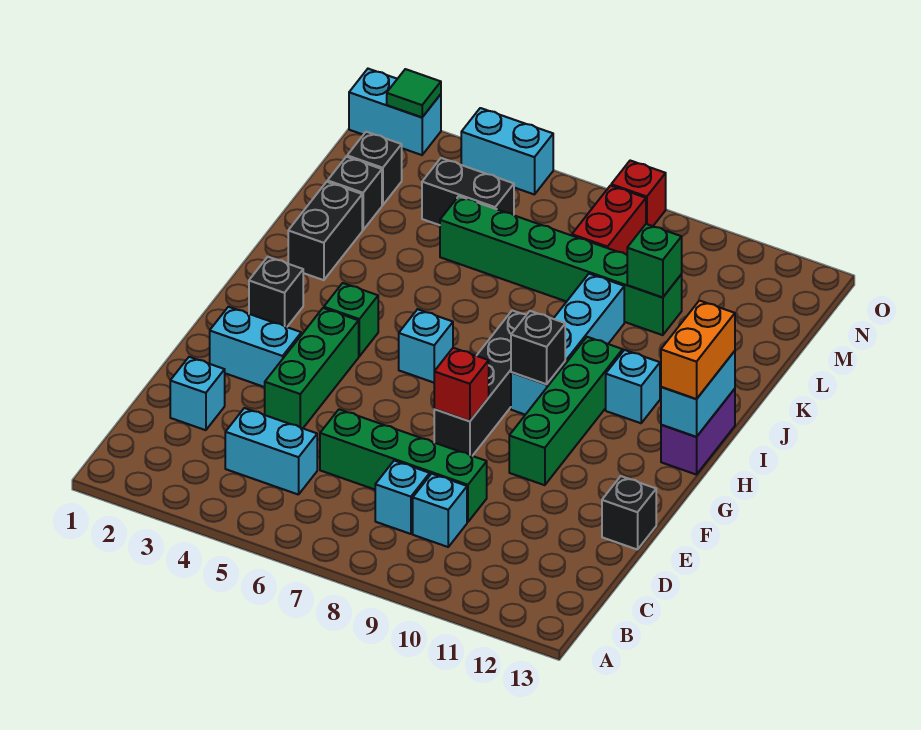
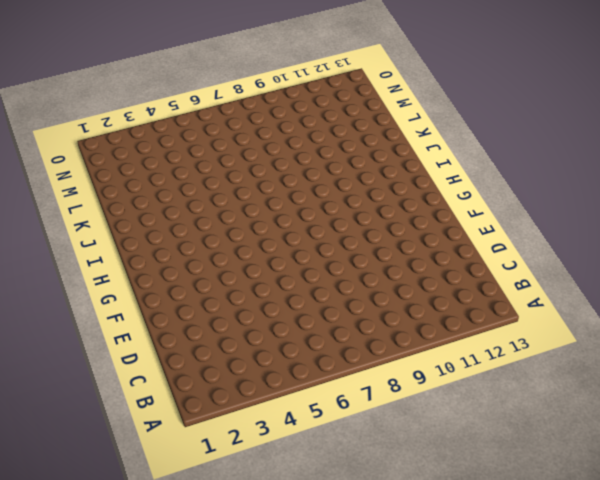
none -> cyan 1x2 brick [225,408,317,495]
none -> cyan 1x1 brick [375,461,430,534]
none -> cyan 1x1 brick [413,474,467,547]
none -> cyan 1x1 brick [170,357,225,430]

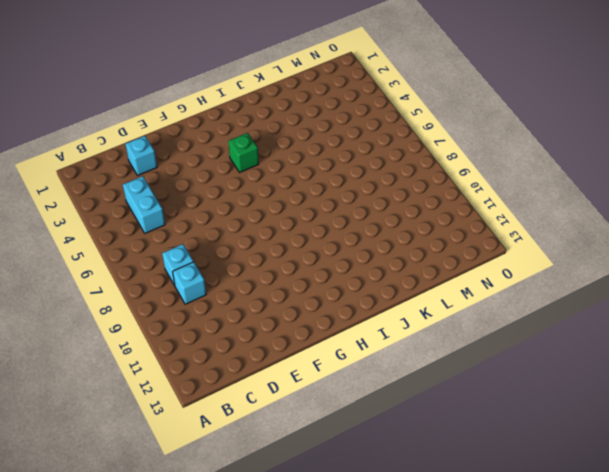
none -> green 1x4 brick [320,409,487,522]
none -> green 1x3 brick [265,308,359,428]
none -> black 1x1 brick [602,476,656,550]
none -> cyan 1x2 brick [210,307,301,387]

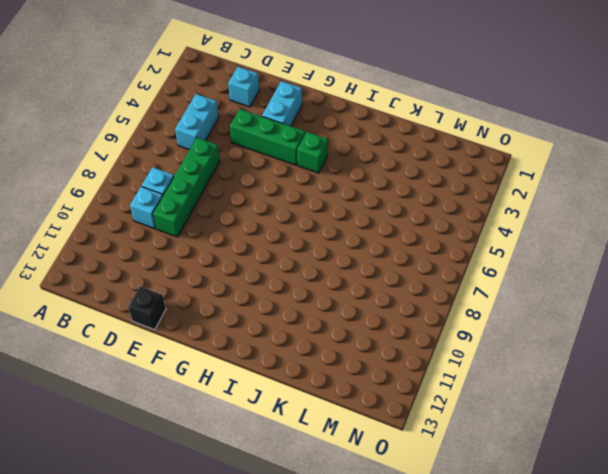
none -> black 1x4 brick [434,311,527,456]
none -> green 1x4 brick [509,337,623,485]
none -> black 1x1 brick [249,257,303,327]
none -> cyan 1x1 brick [399,309,453,383]

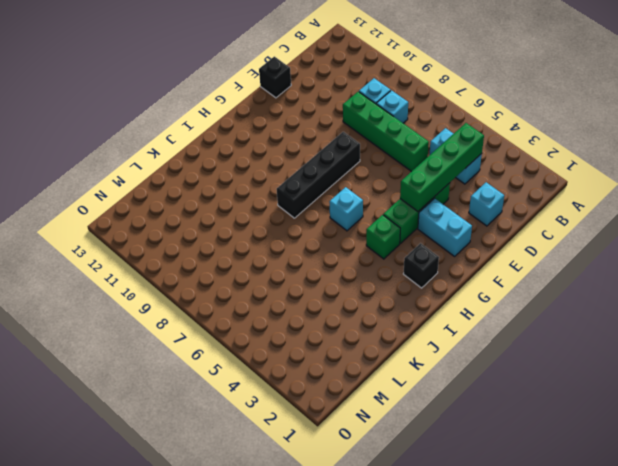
green 1x4 brick [400,123,484,211] -> green 1x4 brick moved to [509,337,623,485]
none -> cyan 1x4 brick [511,274,624,415]
none -> purple 1x2 brick [661,389,735,475]
none -> cyan 1x1 brick [606,350,660,423]
none -> black 1x2 brick [288,182,362,280]

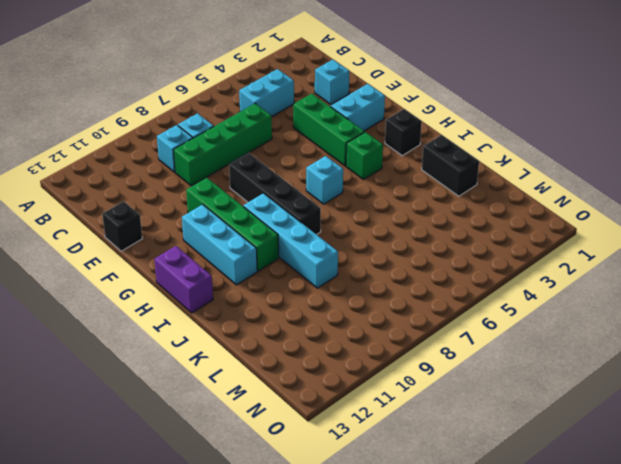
cyan 1x3 brick [182,204,257,285] -> cyan 1x1 brick [606,350,660,423]
none -> black 1x1 brick [328,157,382,230]
none -> green 1x6 brick [440,196,682,335]
none -> black 1x1 brick [347,132,402,205]
none -> black 1x2 brick [422,158,514,225]

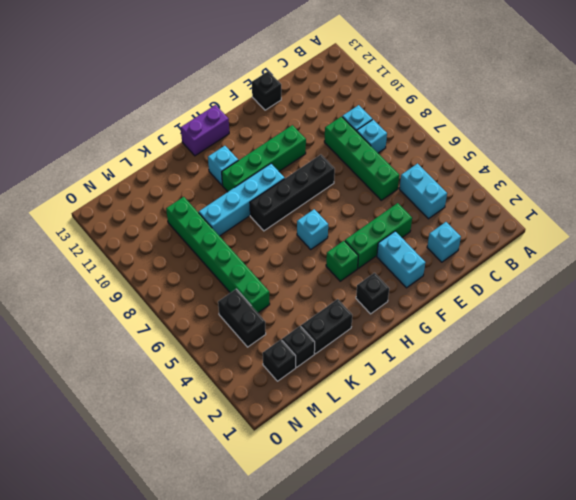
none -> red 1x2 brick [572,186,646,255]
none -> cyan 1x2 brick [349,69,441,155]
none -> cyan 1x2 brick [461,108,553,195]
none -> red 1x1 brick [611,161,666,226]

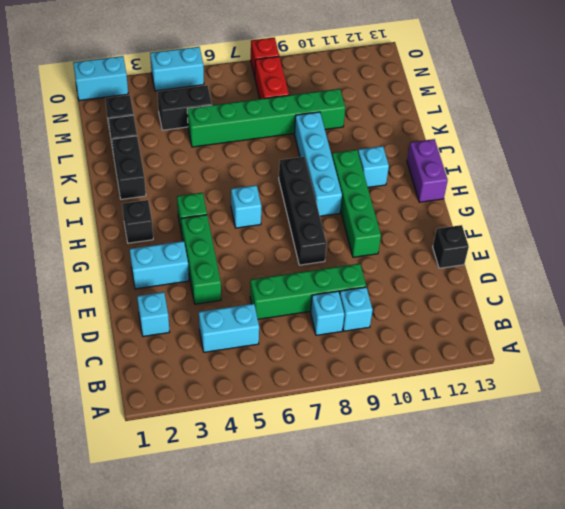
none -> red 1x1 brick [434,348,489,421]
none -> black 1x1 brick [511,311,565,384]
none -> cyan 1x2 brick [661,351,735,437]
none -> green 1x1 brick [627,224,682,298]

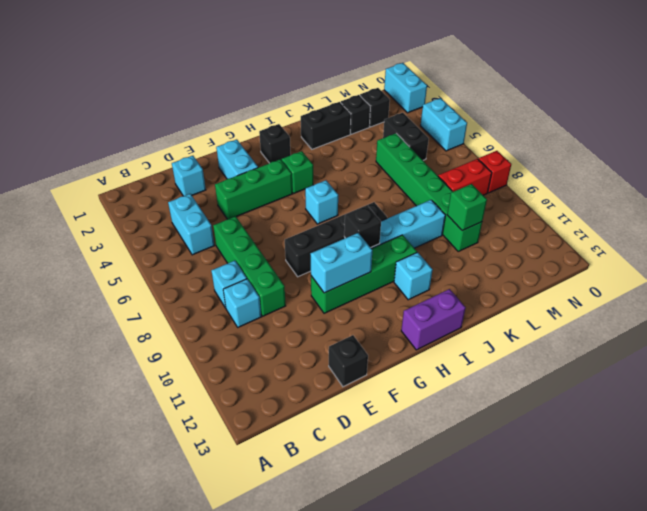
cyan 1x2 brick [311,233,372,293] -> cyan 1x2 brick moved to [661,351,735,437]
none -> red 1x1 brick [434,348,489,421]
none -> green 1x1 tile [387,69,441,117]
none -> orange 1x2 brick [661,301,735,399]

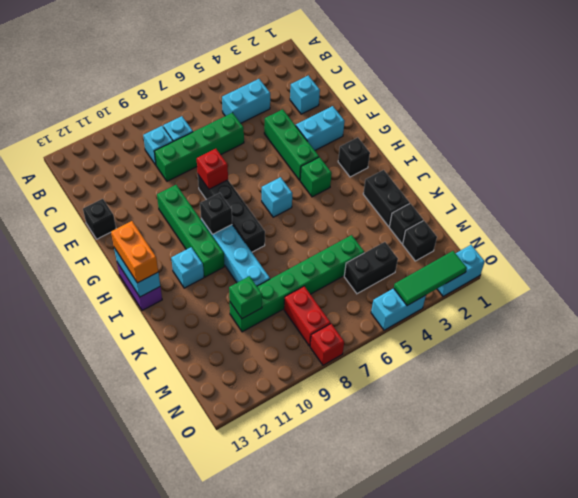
green 1x3 tile [394,251,467,306] -> green 1x1 tile [387,69,441,117]

